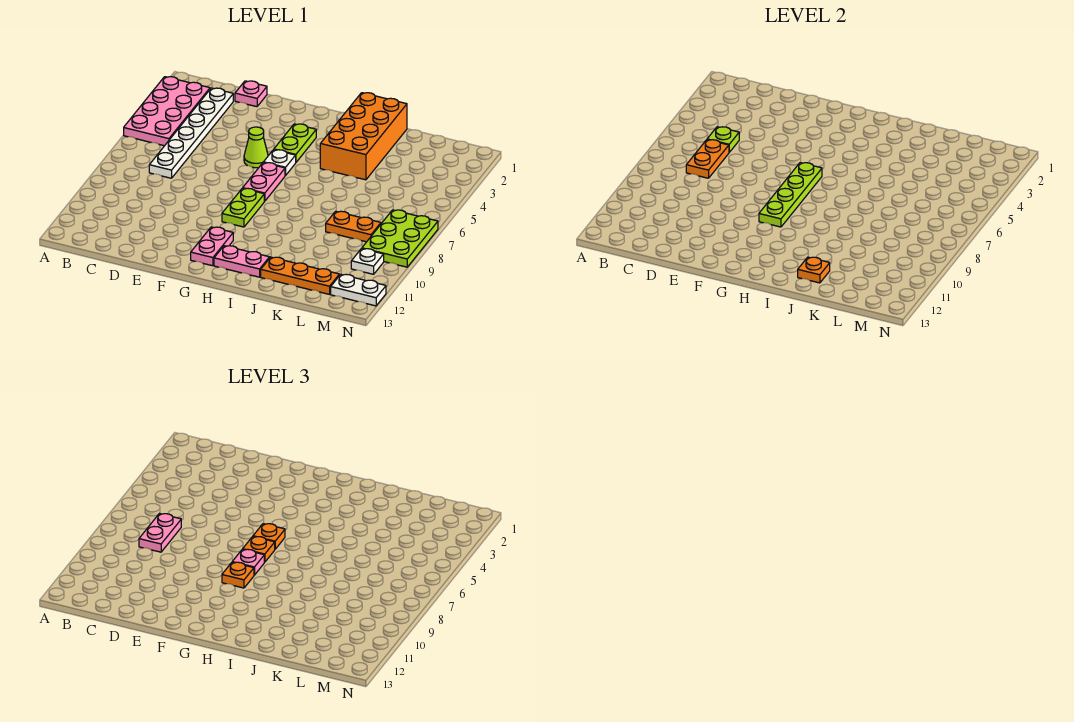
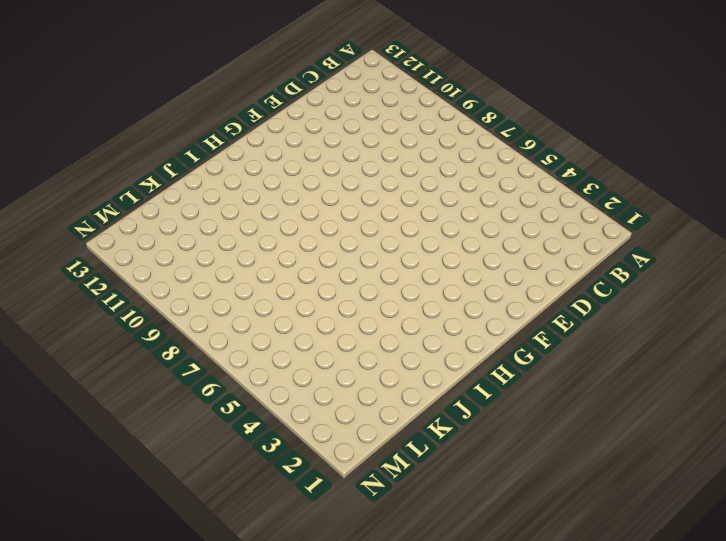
none -> pink 2x4 plate [124,77,210,146]
none -> white 1x6 plate [149,88,233,178]
none -> pink 1x1 plate [235,81,267,107]

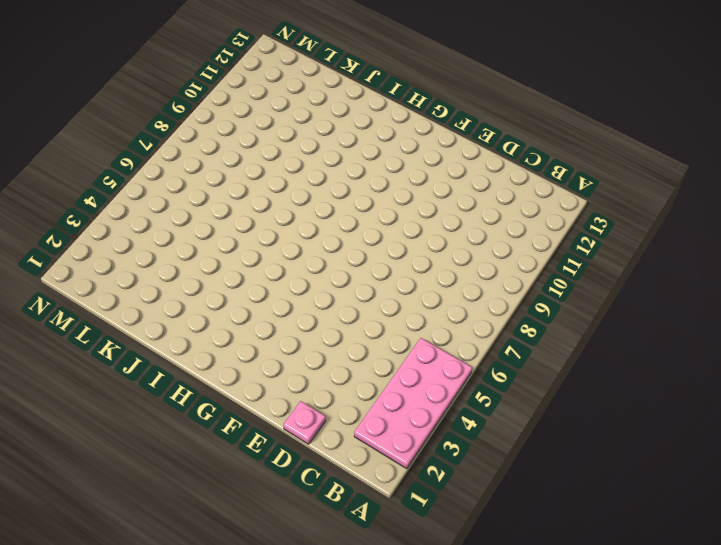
none -> white 1x6 plate [149,88,233,178]
none -> lime 1x1 cone [244,127,268,168]
none -> lime 1x2 plate [274,124,316,162]

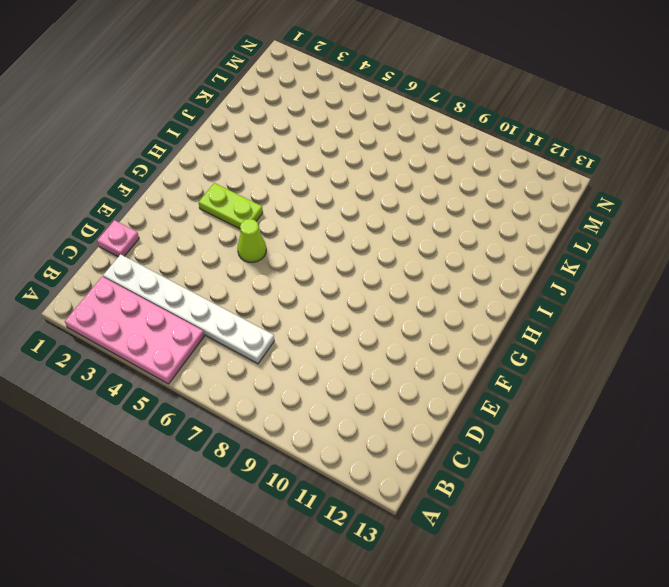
none -> white 1x1 plate [263,150,296,175]
none -> pink 1x2 plate [243,163,285,201]
none -> lime 1x2 plate [222,188,264,227]

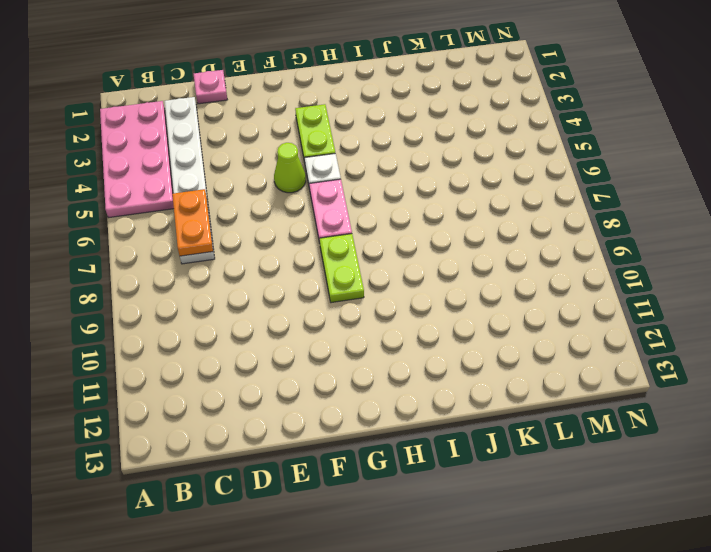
none -> pink 1x2 plate [191,227,233,266]
none -> pink 1x2 plate [214,246,270,277]
none -> orange 2x4 brick [320,93,407,180]

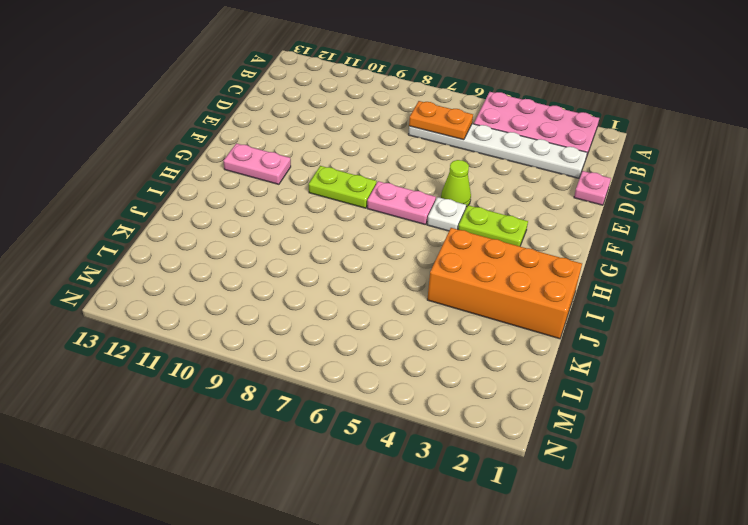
none -> pink 1x2 plate [214,246,270,277]
none -> orange 1x3 plate [261,257,339,294]
none -> orange 1x2 plate [326,211,381,242]

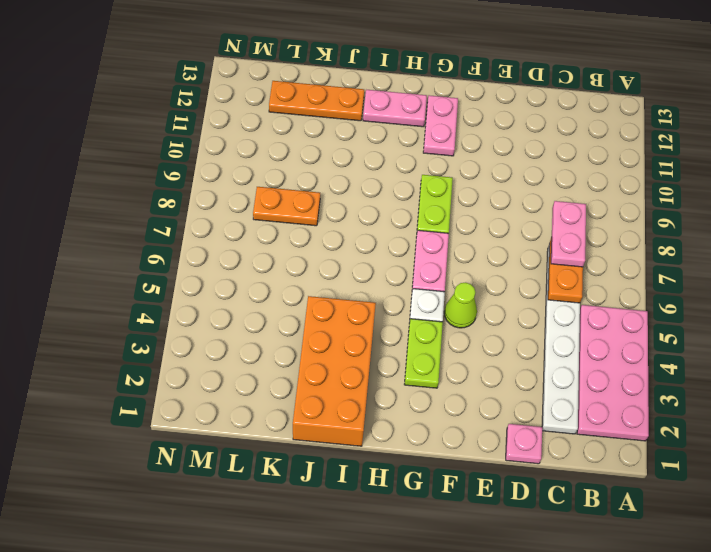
none -> lime 2x3 plate [362,210,438,267]
none -> white 1x1 plate [351,249,384,274]
none -> white 1x2 plate [331,274,386,306]

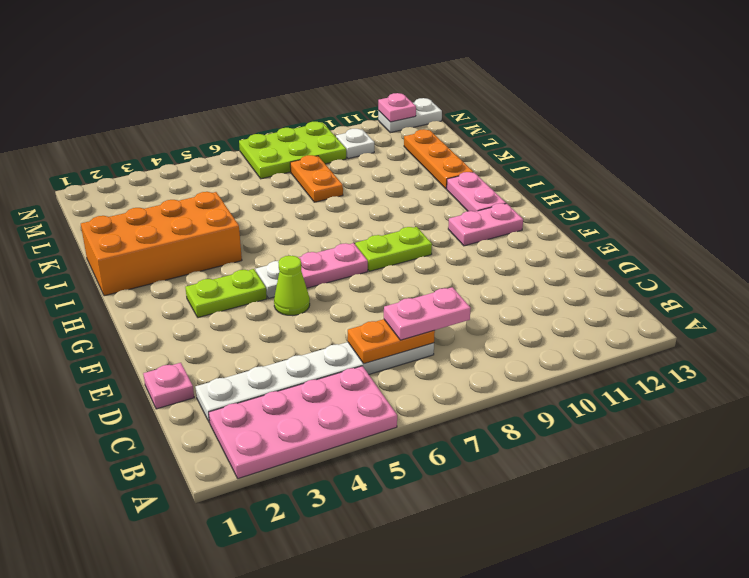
white 1x2 plate [378,98,442,133] -> white 1x2 plate turned to [331,274,386,306]
pink 1x1 plate [378,93,416,122] -> pink 1x1 plate moved to [232,549,264,575]
none -> lime 1x1 plate [707,127,739,152]
none -> lime 1x4 plate [759,163,822,227]
none -> orange 1x1 plate [798,257,830,283]

